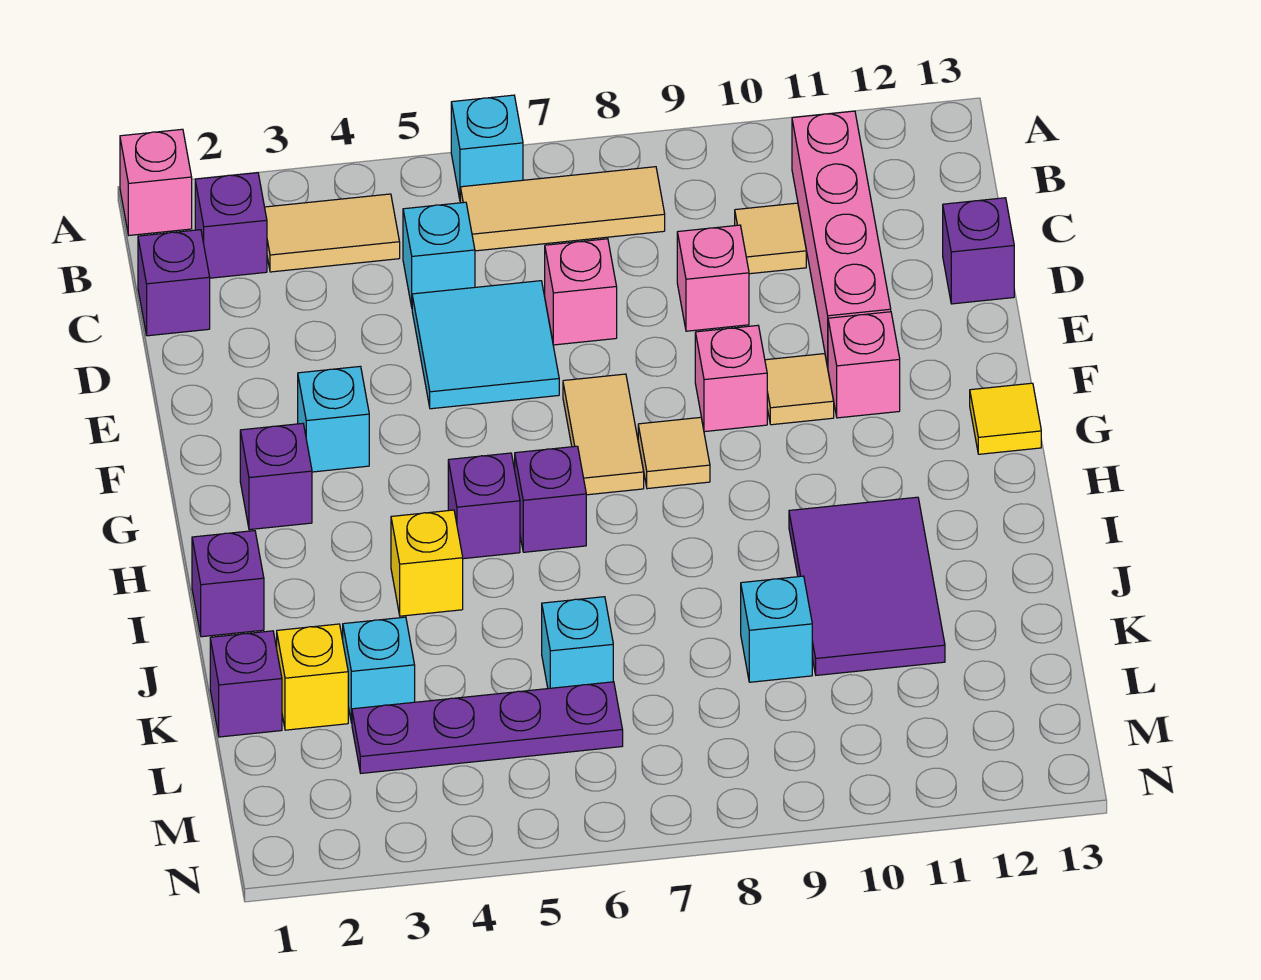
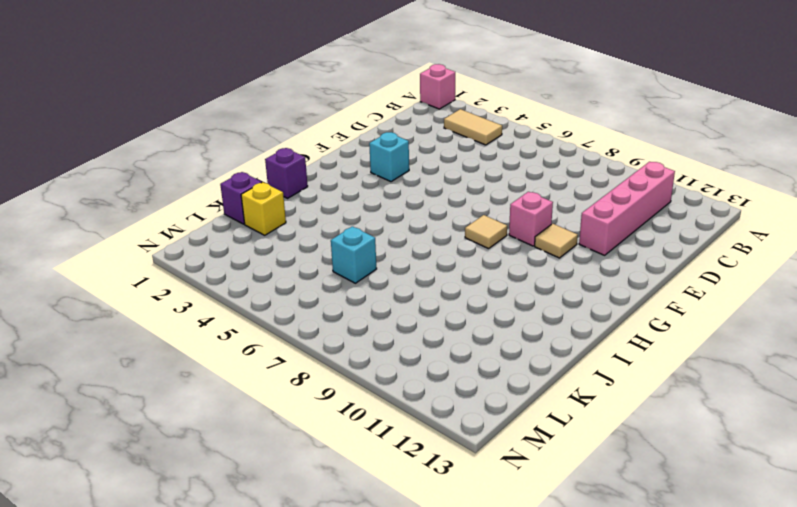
none -> cyan 1x1 brick [451,95,523,199]
none -> purple 1x1 brick [195,173,267,278]
none -> tan 1x3 tile [460,167,665,251]
none -> purple 1x1 brick [138,230,210,336]

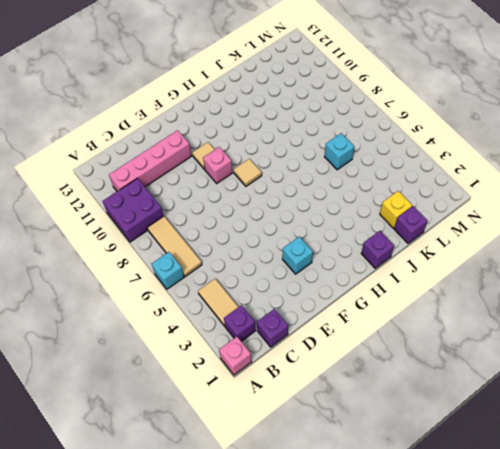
purple 2x2 brick [103,178,164,242] -> none
none -> cyan 1x1 brick [403,202,475,307]
none -> tan 1x1 tile [735,203,806,274]
none -> cyan 2x2 tile [412,281,559,409]
none -> pink 1x1 brick [545,239,617,345]

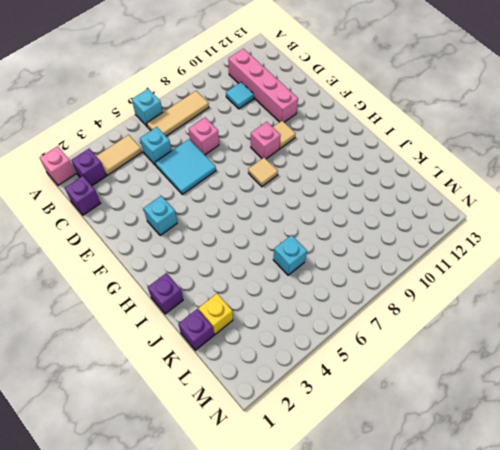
cyan 1x1 tile [226,82,254,109] -> tan 1x1 tile [735,203,806,274]
none -> pink 1x1 brick [677,225,749,331]
none -> purple 1x1 brick [943,198,1014,304]
none -> tan 1x2 tile [563,374,644,495]
none -> pink 1x1 brick [828,312,900,418]

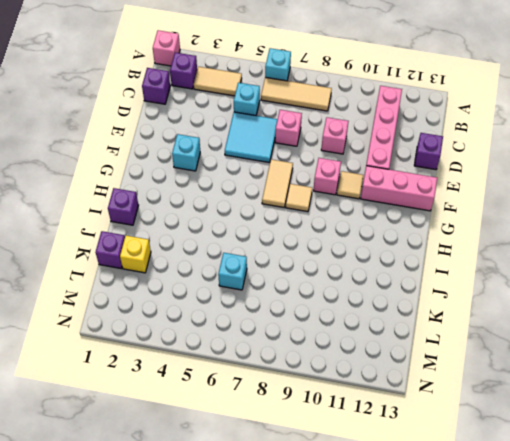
pink 1x3 brick [361,166,437,211] -> pink 1x1 brick [828,312,900,418]
none -> tan 1x1 tile [735,203,806,274]
none -> purple 1x1 brick [240,423,312,530]
none -> yellow 1x1 tile [970,383,1041,454]
none -> purple 1x1 brick [448,453,520,559]

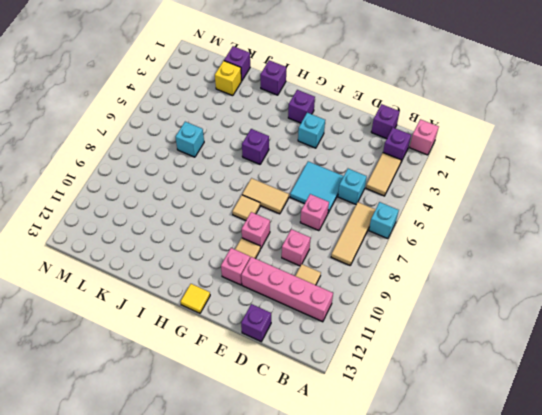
none -> purple 1x1 brick [515,446,586,552]
none -> yellow 1x1 brick [391,510,463,616]
none -> purple 2x3 tile [789,497,945,675]
none -> cyan 1x1 brick [343,617,415,723]

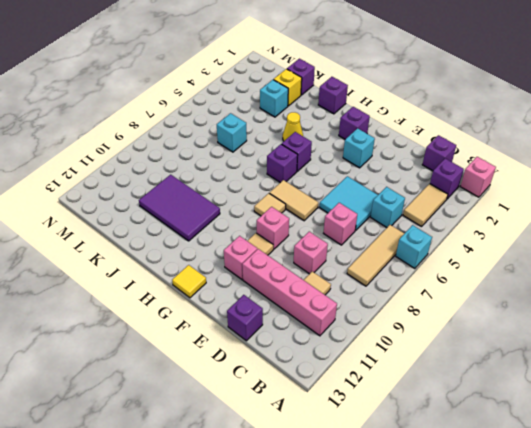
yellow 1x1 cone [283,112,303,141] -> yellow 1x1 brick [391,510,463,616]
none -> cyan 1x1 brick [741,576,812,682]
none -> purple 1x4 plate [352,682,623,773]

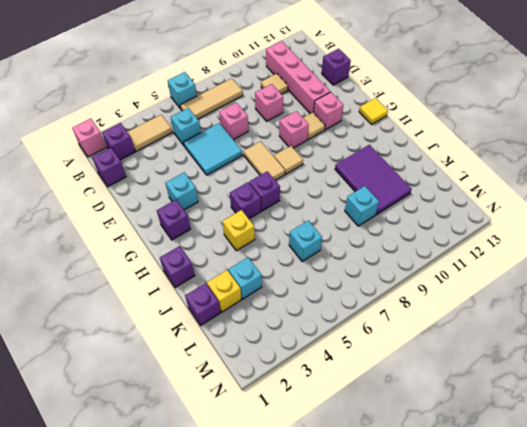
none -> purple 1x4 plate [352,682,623,773]

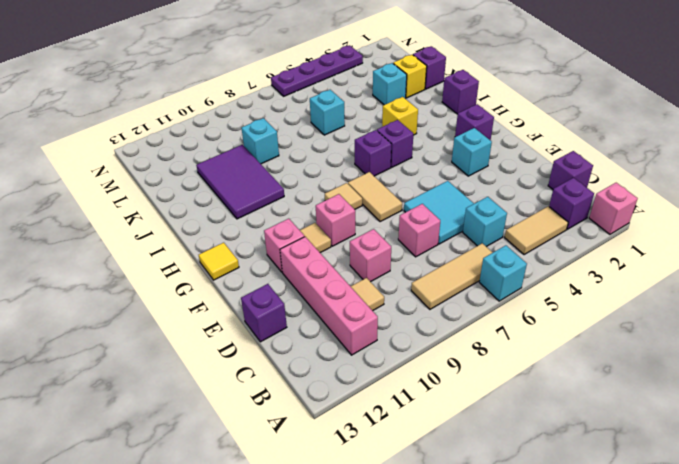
purple 1x4 plate [271,45,363,96] -> purple 1x4 plate moved to [352,682,623,773]

